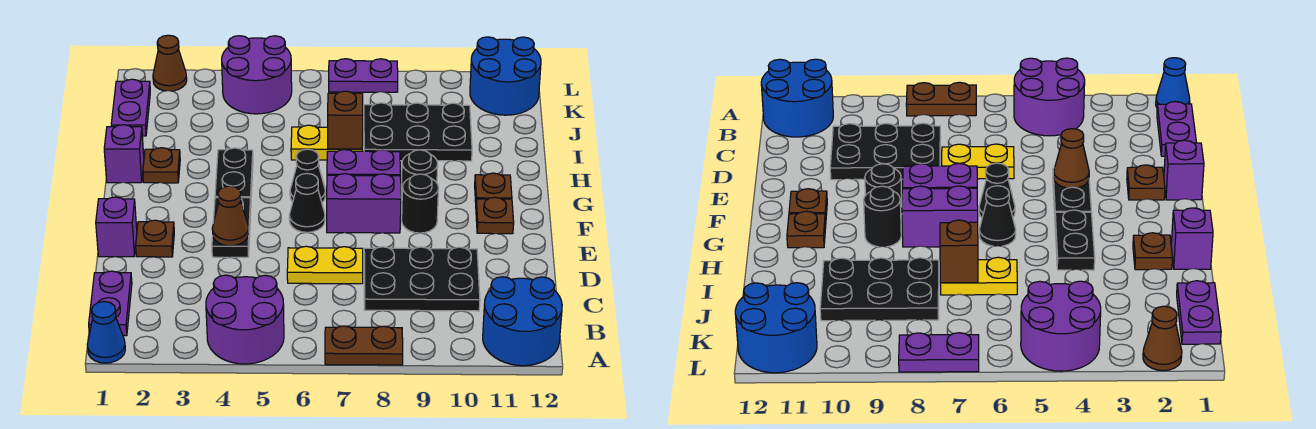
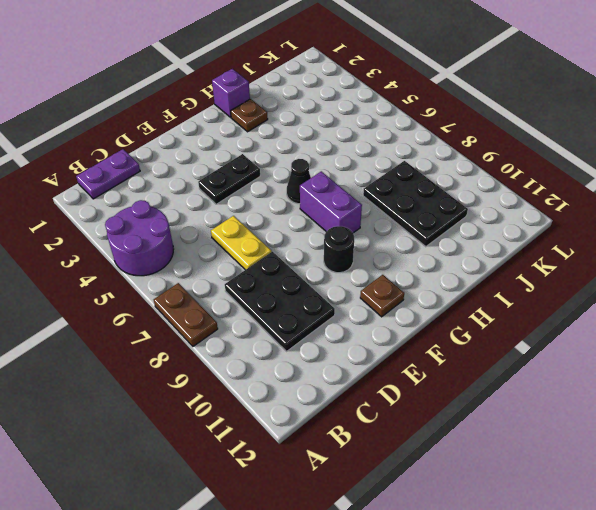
none -> blue 1x1 cone [87,302,125,363]
none -> blue 2x2 round brick [483,277,562,366]
none -> purple 1x1 brick [96,197,137,257]
none -> brown 1x1 plate [136,220,174,257]

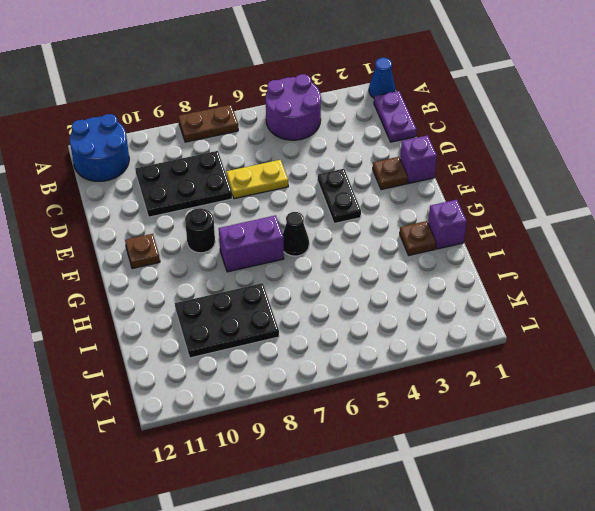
none -> black 1x1 cone [289,174,325,232]
none -> purple 1x2 brick [327,174,401,233]
none -> black 1x2 plate [215,148,253,198]
none -> black 1x1 round brick [401,150,438,198]

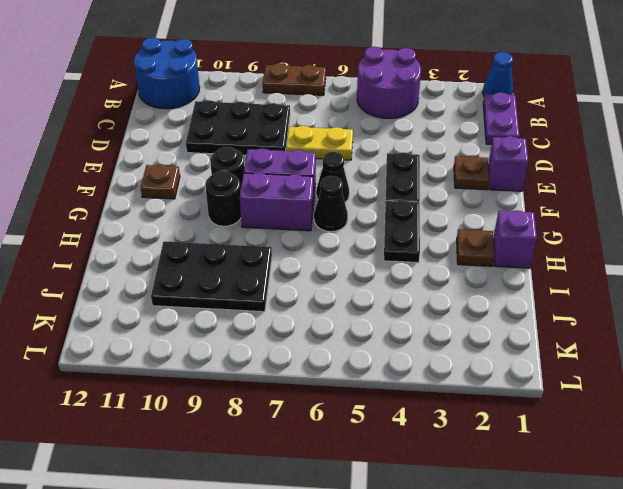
none -> brown 1x1 plate [475,173,512,202]
none -> yellow 1x2 plate [291,125,362,160]
none -> purple 1x2 plate [111,79,150,136]
none -> purple 2x2 round brick [222,36,292,114]

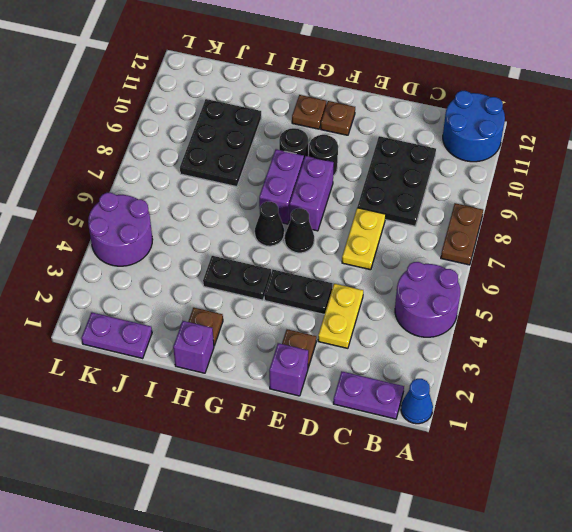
yellow 1x2 plate [318,284,363,348] -> yellow 1x2 plate moved to [291,125,362,160]
none -> blue 2x2 round brick [470,37,541,115]
none -> brown 1x1 cone [153,35,187,91]
none -> purple 1x2 plate [329,59,398,92]
none -> brown 1x1 cone [212,186,249,246]

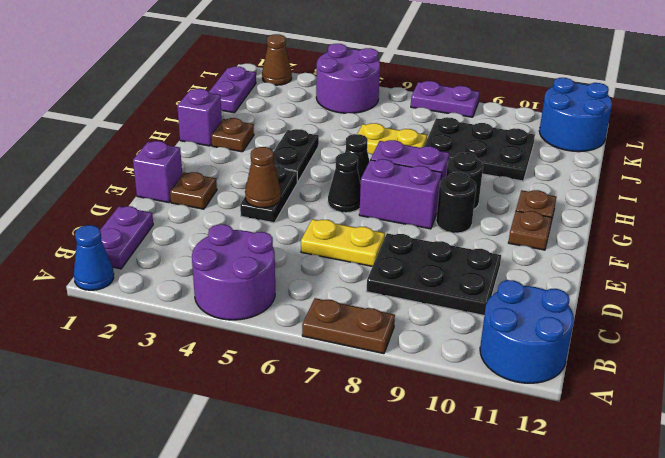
none -> brown 1x1 brick [328,91,363,149]

